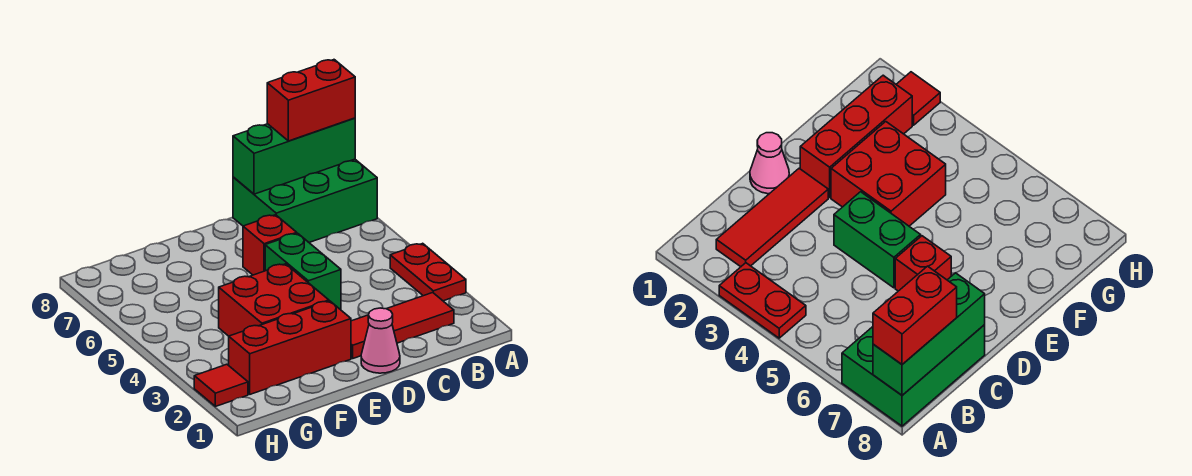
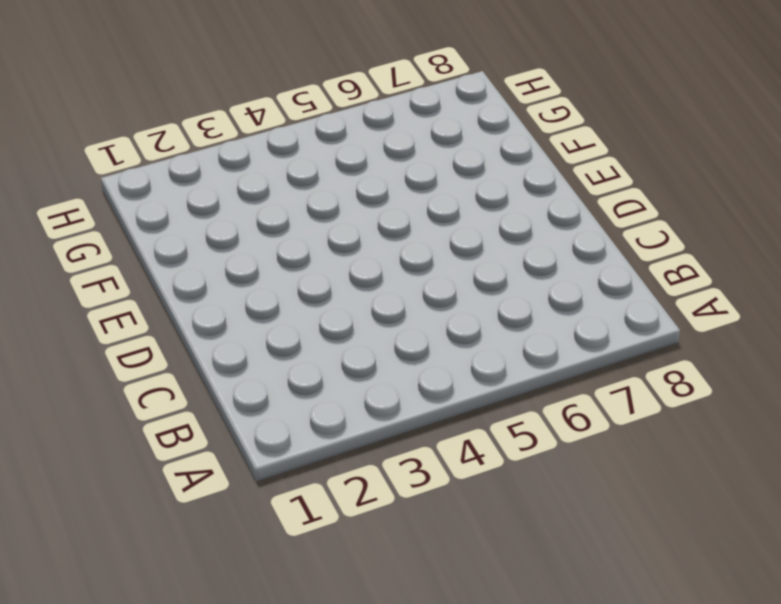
none -> red 1x2 plate [390,243,466,301]
none -> green 2x3 brick [233,159,377,242]

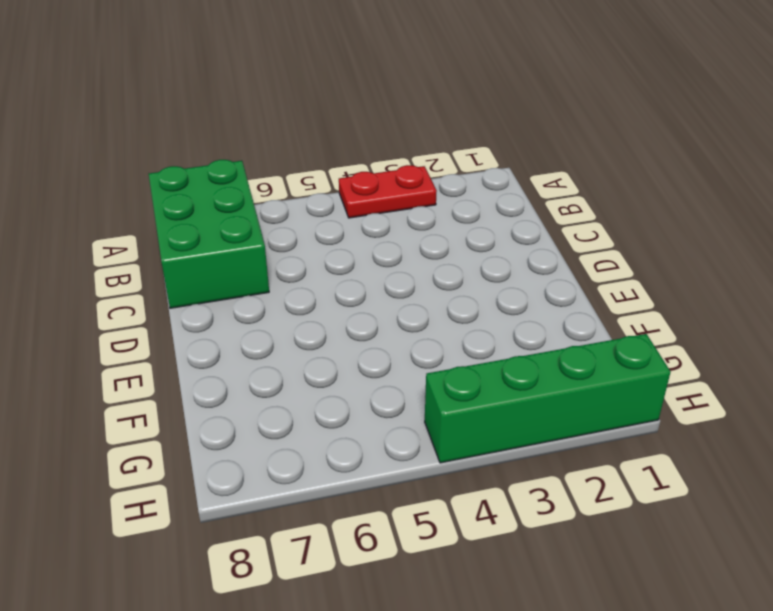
green 1x4 brick [425,334,670,463] -> red 1x1 tile [194,364,248,407]
none -> red 1x3 tile [351,293,454,358]
none -> pink 1x1 cone [361,308,400,373]

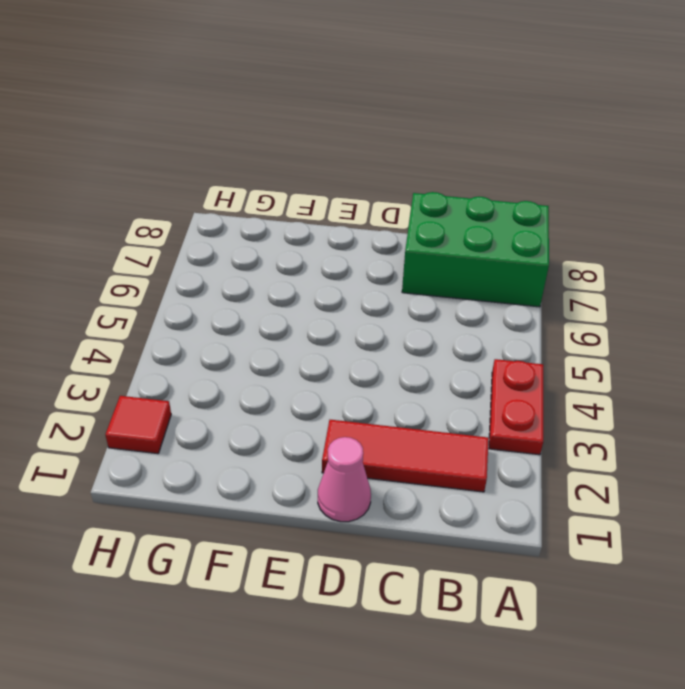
none -> green 1x2 brick [265,233,341,310]
none -> red 1x1 brick [243,215,297,275]

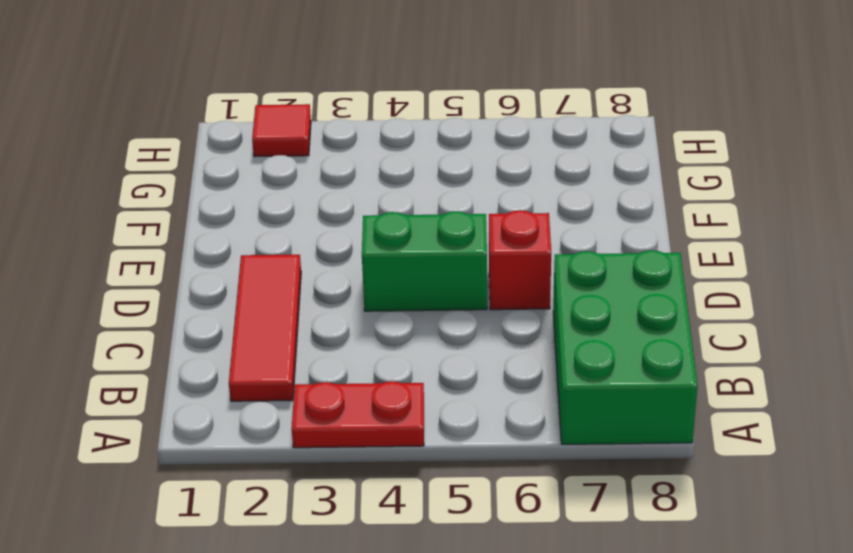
none -> pink 1x1 cone [361,308,400,373]
none -> red 1x3 brick [229,301,351,394]

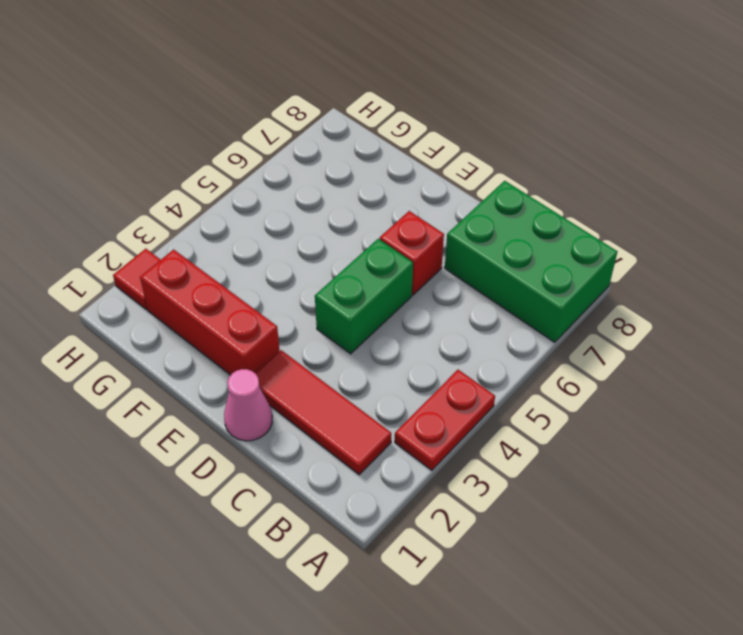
none -> red 2x2 brick [219,264,329,336]
none -> green 1x3 brick [233,118,355,194]

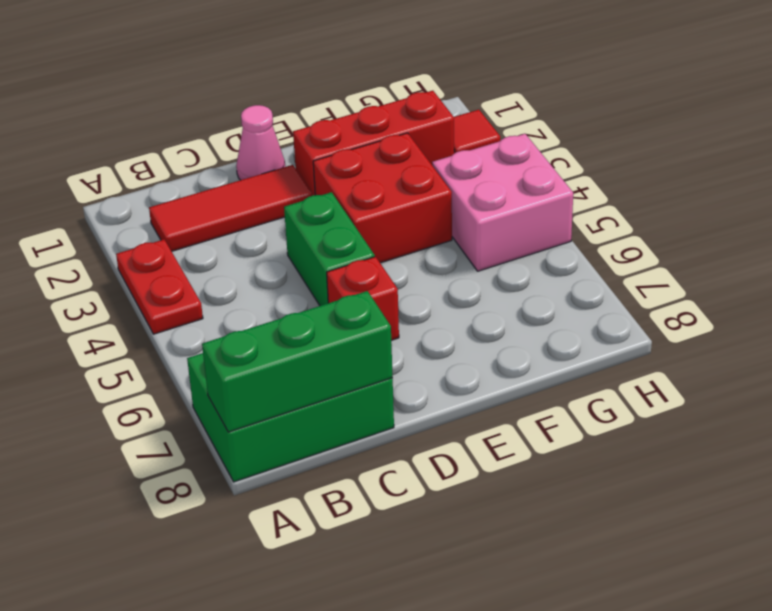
pink 2x2 brick [432,134,573,271] -> none
none -> red 1x2 brick [267,60,355,141]

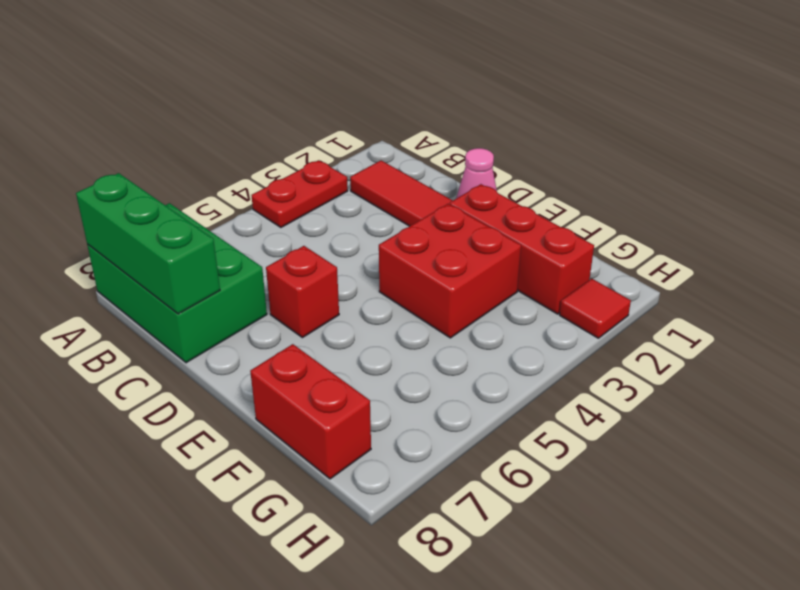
red 1x2 brick [250,344,371,479] -> red 1x2 brick moved to [267,60,355,141]
none -> green 1x2 brick [265,233,341,310]

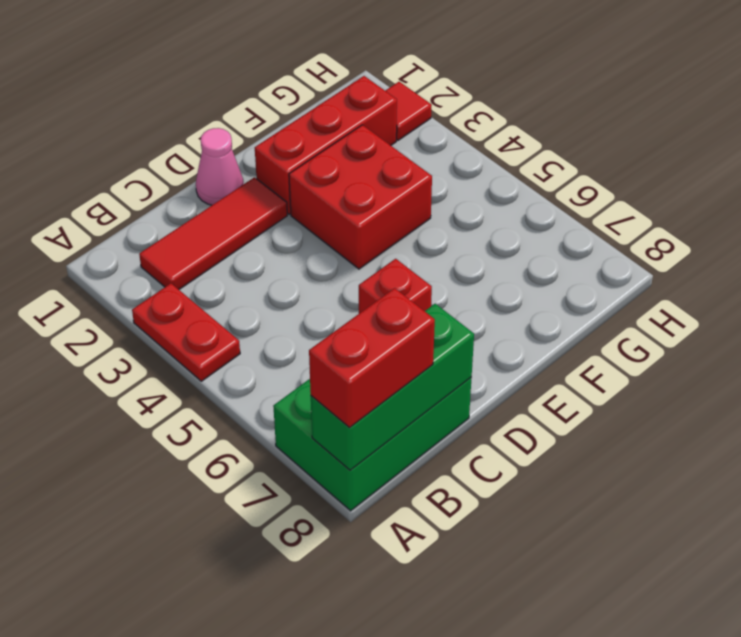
none -> green 1x2 brick [265,233,341,310]

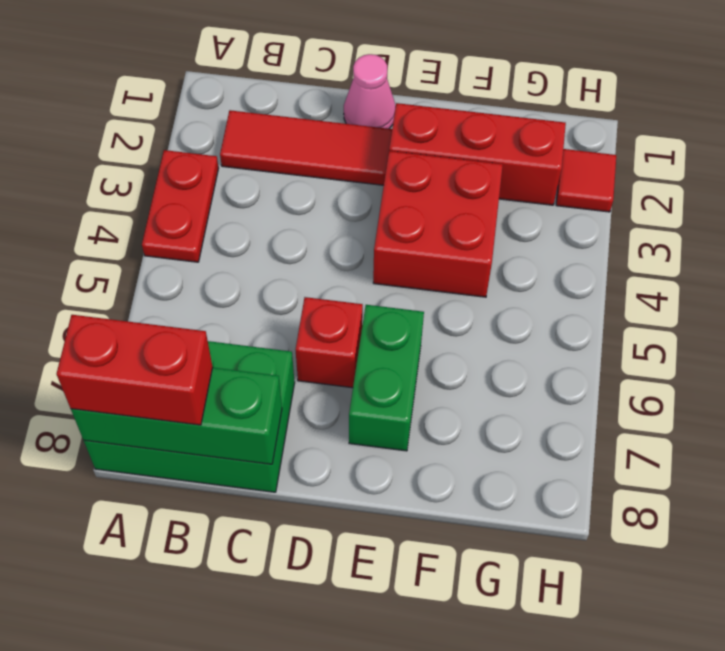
green 1x2 brick [349,305,424,451] -> green 1x2 brick moved to [265,233,341,310]

